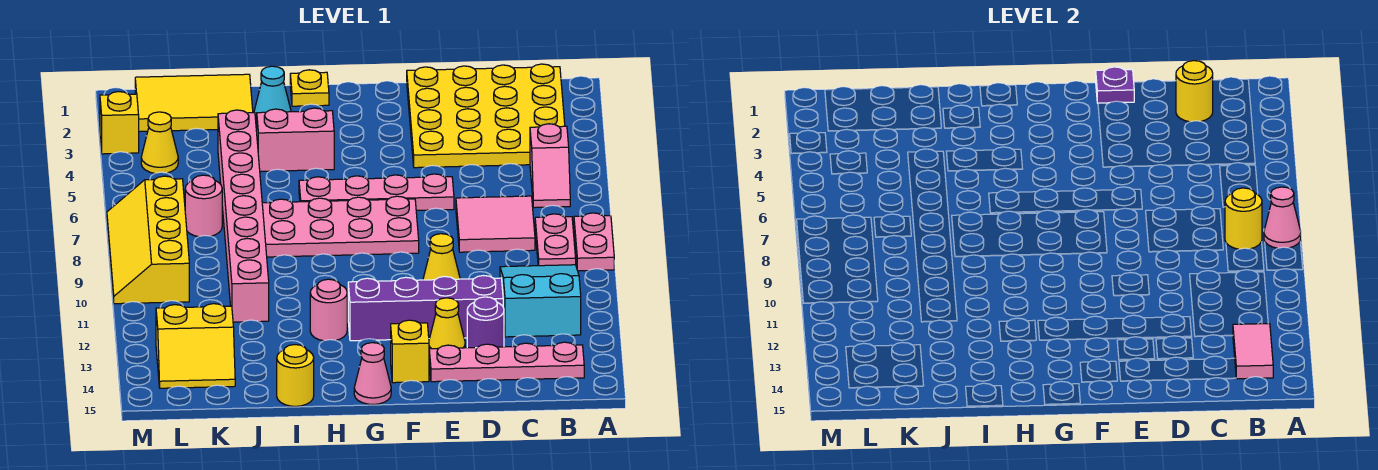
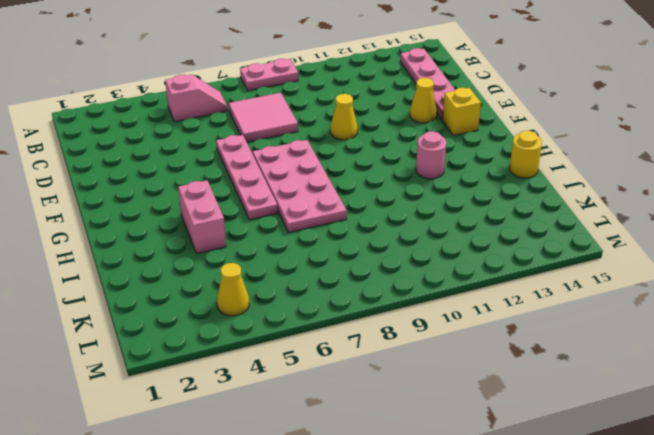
none -> yellow 4x4 plate [407,64,565,168]
none -> pink 1x2 plate [535,214,576,266]
none -> cyan 2x3 slope [500,265,581,337]
none -> purple 1x4 brick [348,276,503,341]

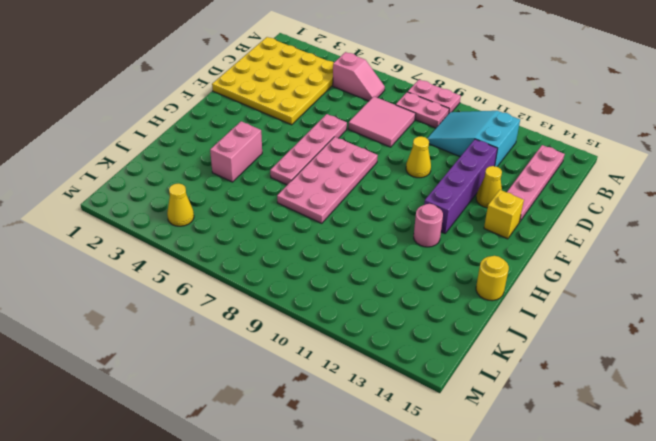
none -> purple 1x1 round brick [467,297,504,348]
none -> pink 1x1 cone [354,343,391,404]
none -> yellow 1x1 plate [290,70,329,106]
none -> cyan 1x1 cone [254,66,291,123]

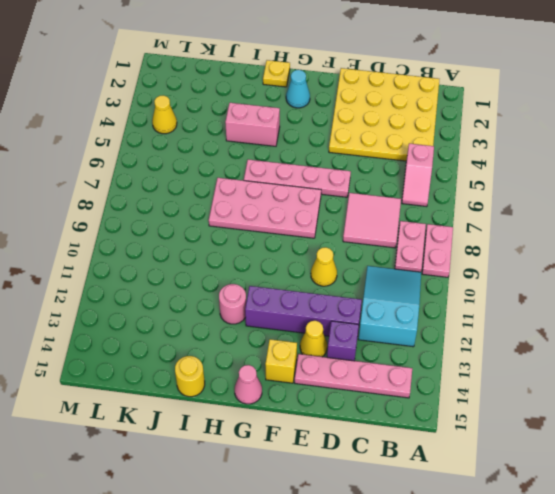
purple 1x1 brick [327,321,359,361] -> purple 1x1 round brick [467,297,504,348]
cyan 1x1 cone [286,70,310,108] -> cyan 1x1 cone moved to [254,66,291,123]
none -> yellow 2x3 tile [135,74,253,132]
none -> pink 1x8 brick [218,110,269,322]
none -> pink 1x1 round brick [185,175,222,237]
none -> yellow 2x2 slope [156,304,235,388]

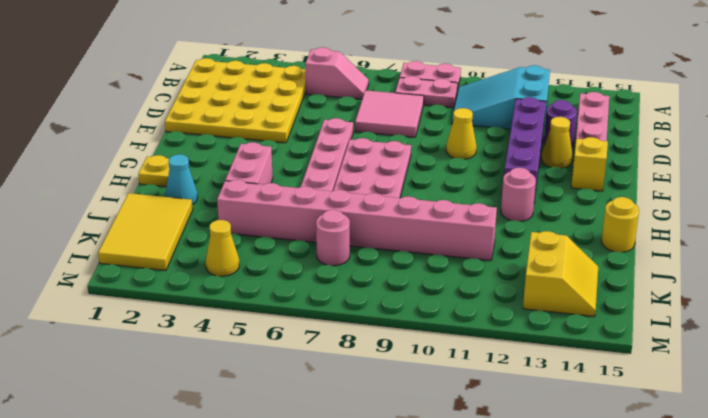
none -> pink 1x1 cone [354,343,391,404]
none -> yellow 2x4 slope [107,176,189,304]
none -> yellow 1x1 brick [100,92,139,154]
none -> pink 1x1 cone [1264,187,1301,248]

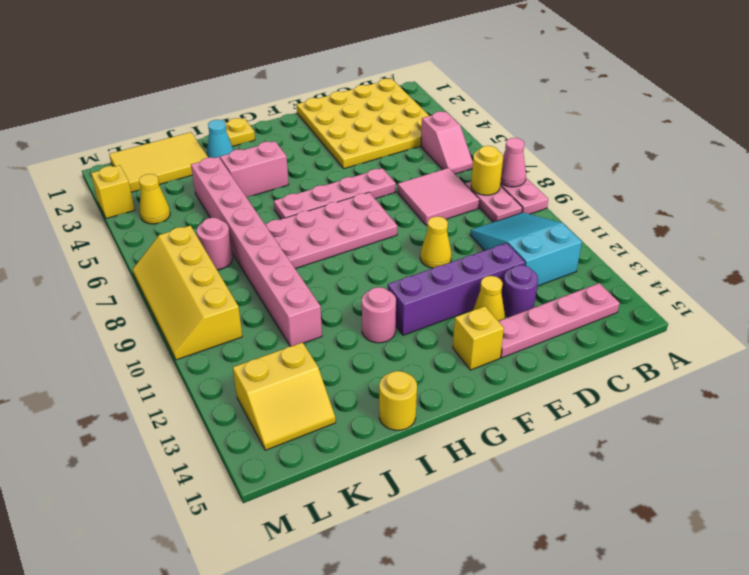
none -> pink 1x1 cone [354,343,391,404]
none -> pink 1x2 tile [1233,324,1273,379]
none -> yellow 1x1 round brick [1176,61,1213,122]
none -> purple 1x1 plate [1096,67,1134,103]

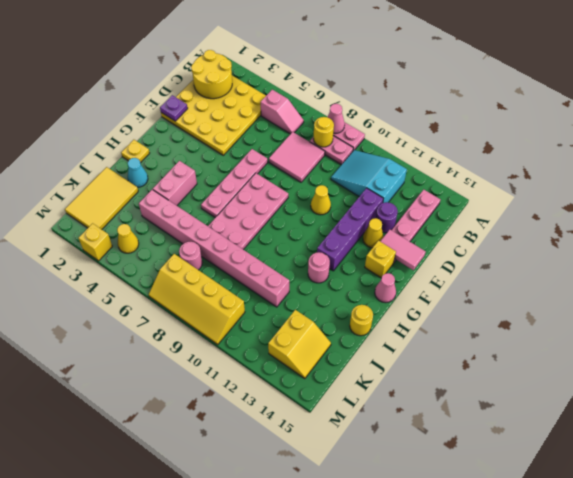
yellow 2x2 round brick [191,50,232,99] -> yellow 1x1 round brick [1176,61,1213,122]
pink 1x2 tile [380,230,426,270] -> pink 1x2 tile moved to [1233,324,1273,379]

